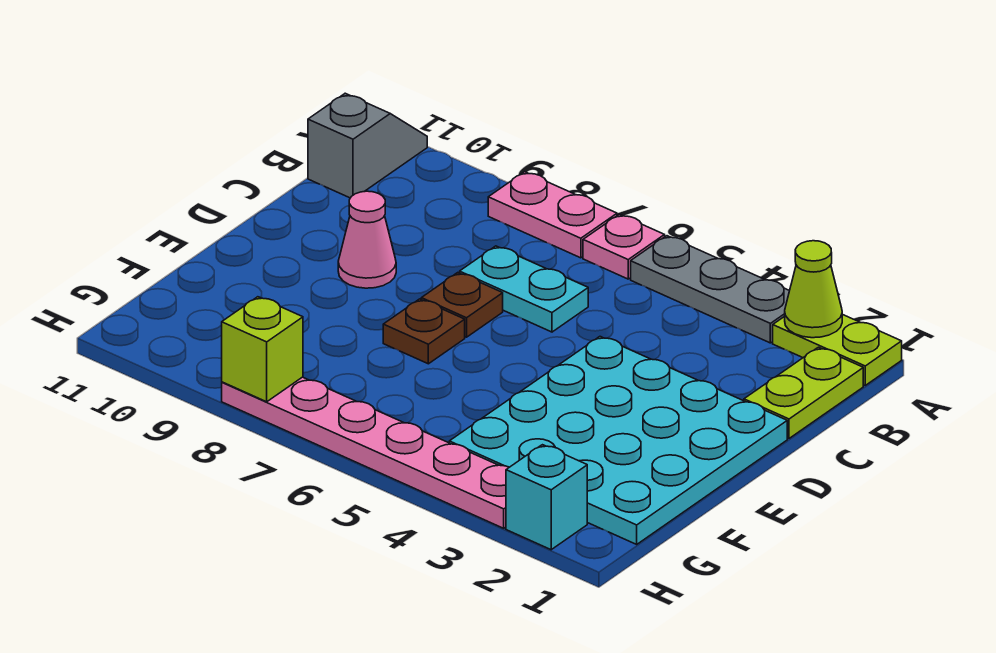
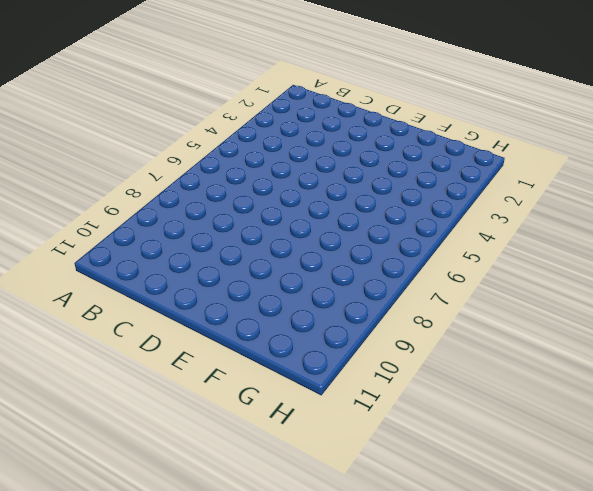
none -> lime 1x2 plate [773,314,902,385]
none -> grey 1x3 plate [631,236,789,343]
none -> pink 1x1 plate [583,214,665,279]

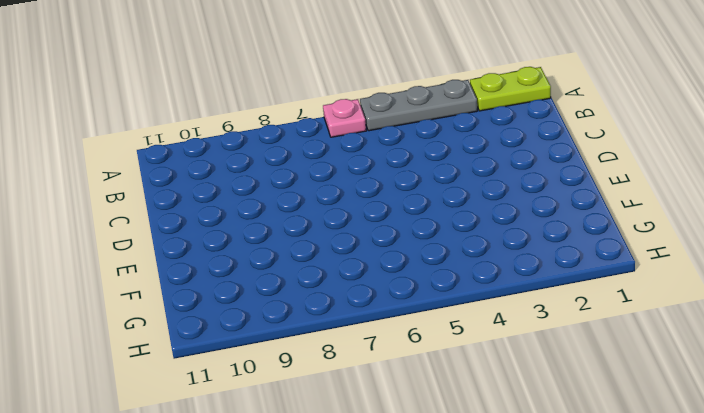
none -> pink 1x2 plate [488,172,617,258]
none -> grey 1x2 slope [308,93,427,198]
none -> lime 1x2 plate [744,347,863,438]

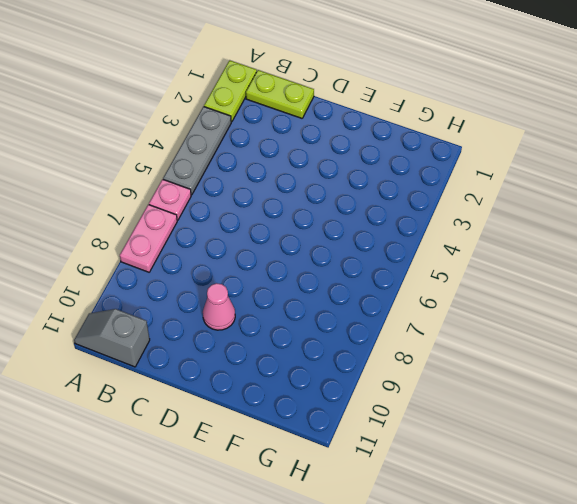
none -> cyan 1x2 plate [460,246,588,332]
none -> cyan 4x4 plate [449,337,787,544]
none -> brown 1x1 plate [421,273,503,337]

